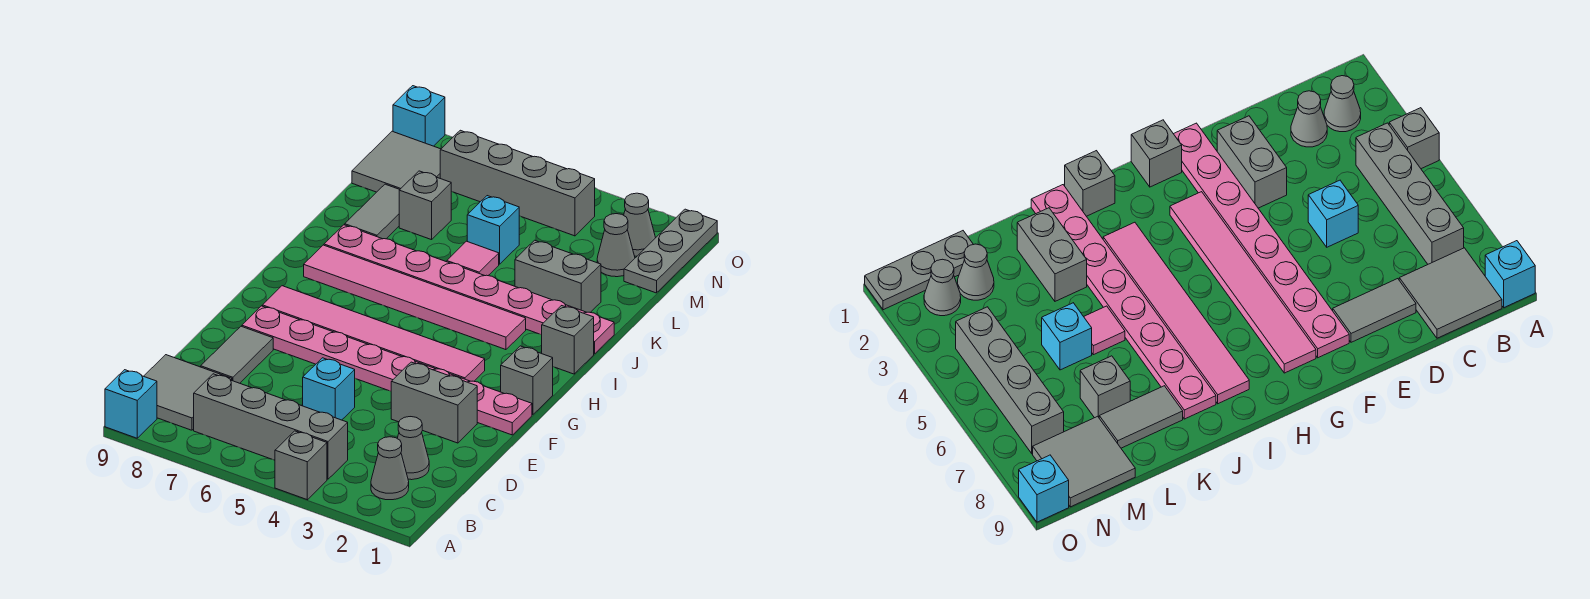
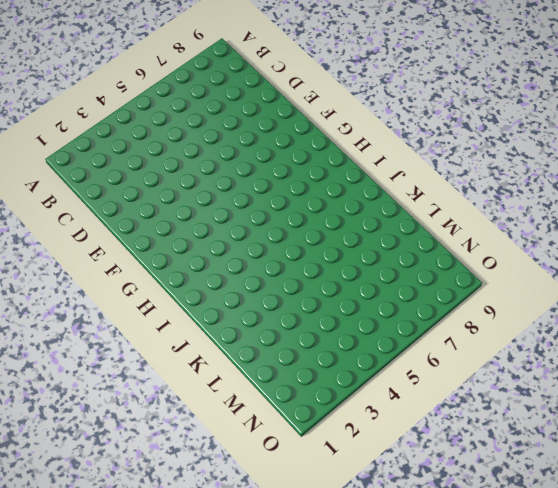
none -> grey 1x1 brick [275,431,327,500]
none -> cyan 1x1 brick [105,370,157,438]
none -> grey 1x1 cone [371,437,409,500]

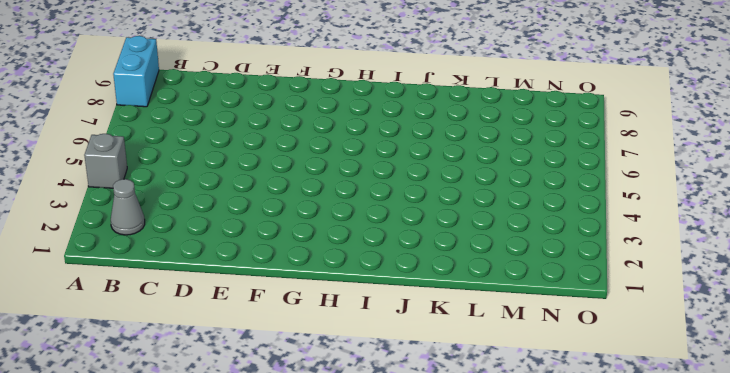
cyan 1x2 brick [113,36,159,107] -> cyan 1x1 brick [105,370,157,438]
none -> grey 1x4 brick [194,374,348,479]
none -> grey 2x2 tile [144,355,232,430]
none -> grey 1x1 cone [397,417,429,480]

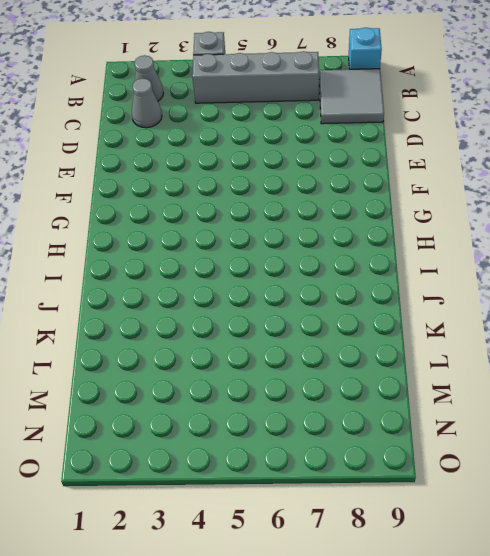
none -> cyan 1x1 brick [303,358,355,420]
none -> grey 1x2 tile [201,326,273,383]
none -> grey 1x2 brick [391,362,477,443]

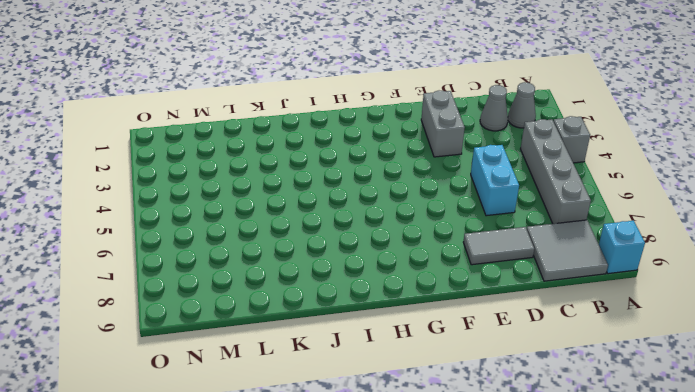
cyan 1x2 brick [471,145,519,216] -> cyan 1x1 brick [303,358,355,420]
none -> pink 1x8 plate [242,306,532,435]
none -> grey 1x1 brick [501,346,553,415]
none -> pink 1x6 tile [262,286,485,381]

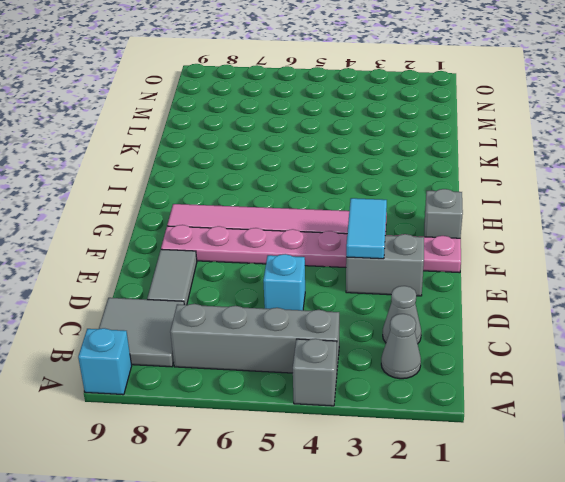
cyan 1x2 tile [346,198,387,259] -> none
none -> grey 1x1 brick [542,306,594,374]
none -> pink 1x6 tile [304,245,526,350]
none -> pink 1x8 plate [324,225,614,354]

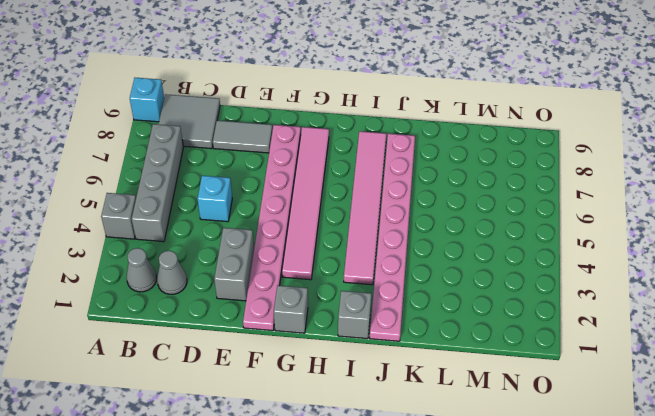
none -> grey 1x2 brick [515,240,601,312]
none -> pink 1x1 tile [447,241,499,276]
none -> grey 1x2 tile [345,184,400,239]

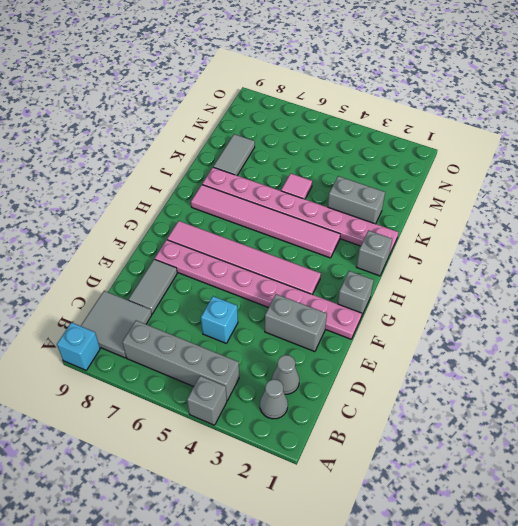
none -> cyan 1x1 brick [467,196,519,264]
none -> grey 1x1 brick [399,171,451,240]
none -> grey 1x3 plate [624,209,717,293]

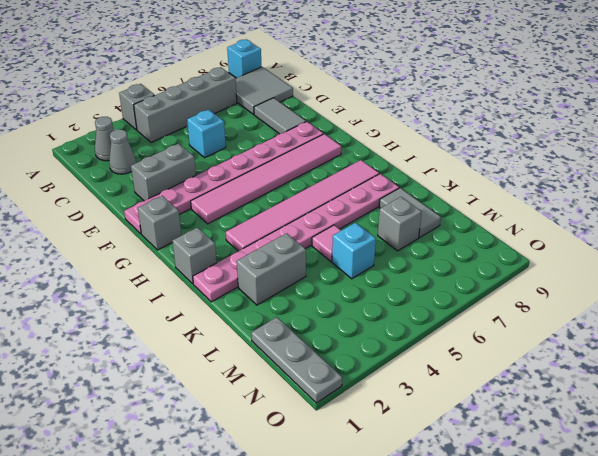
none -> grey 1x1 cone [597,214,635,277]
none -> grey 2x2 tile [352,131,441,192]
none -> grey 1x1 cone [624,193,655,256]

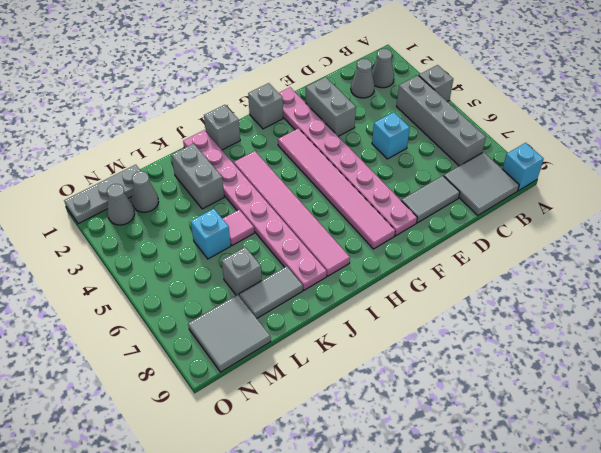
none -> grey 1x4 brick [440,130,595,236]
none -> cyan 1x1 brick [393,86,445,146]

